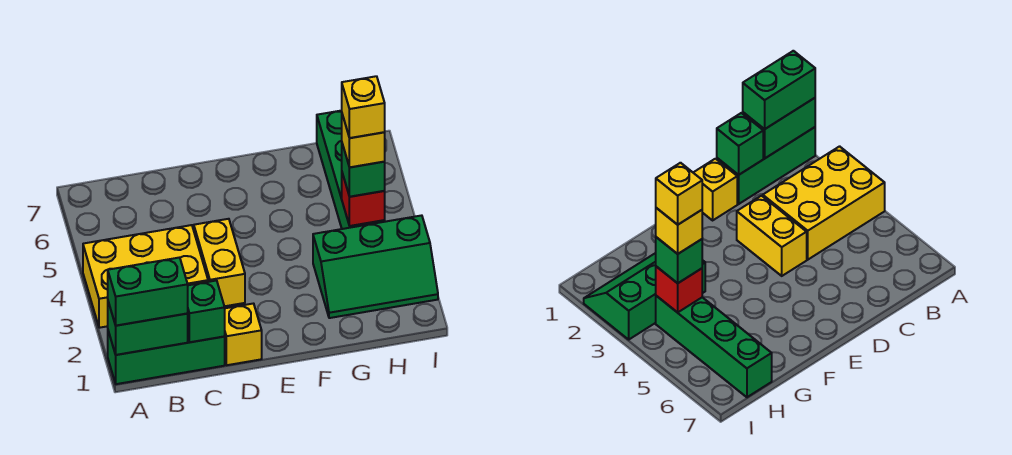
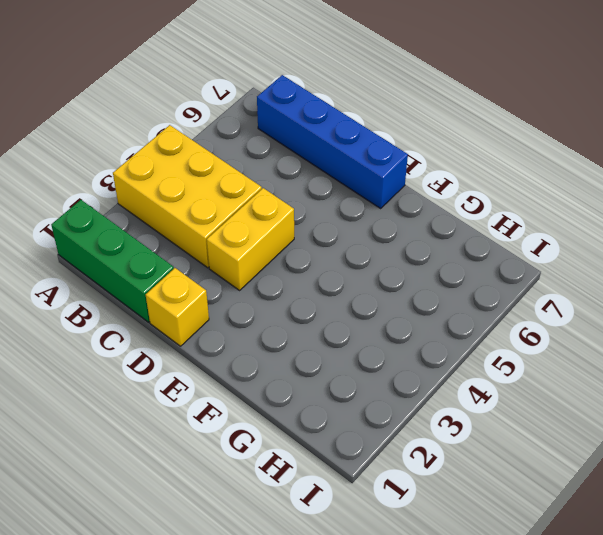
blue 1x4 brick [257,75,408,208] -> none
none -> green 2x3 slope [313,215,438,318]
none -> green 1x4 brick [317,111,385,229]
none -> green 1x2 brick [108,302,188,355]

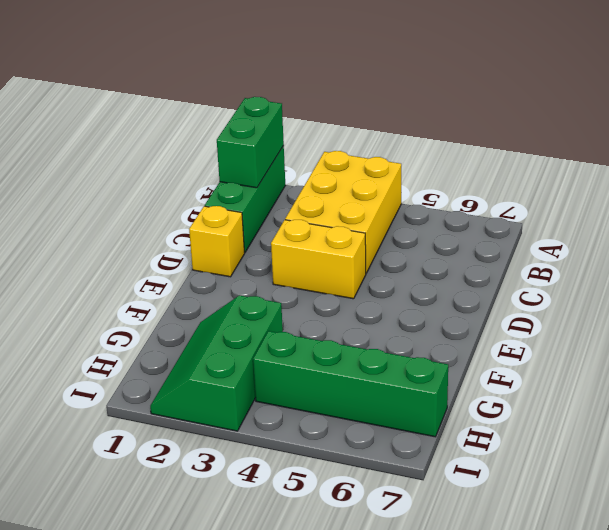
none -> green 1x1 brick [187,281,225,342]
none -> red 1x1 brick [342,173,385,226]
none -> green 1x2 brick [108,257,188,326]

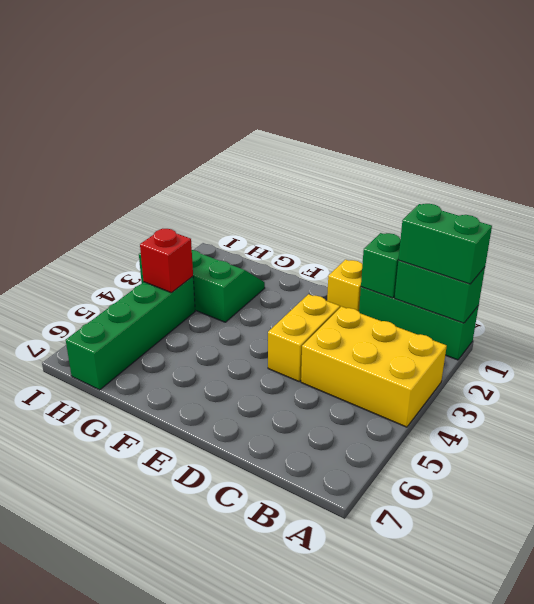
none -> green 1x1 brick [342,144,385,197]
none -> yellow 1x1 brick [342,115,385,167]
none -> yellow 1x1 brick [342,76,385,138]

